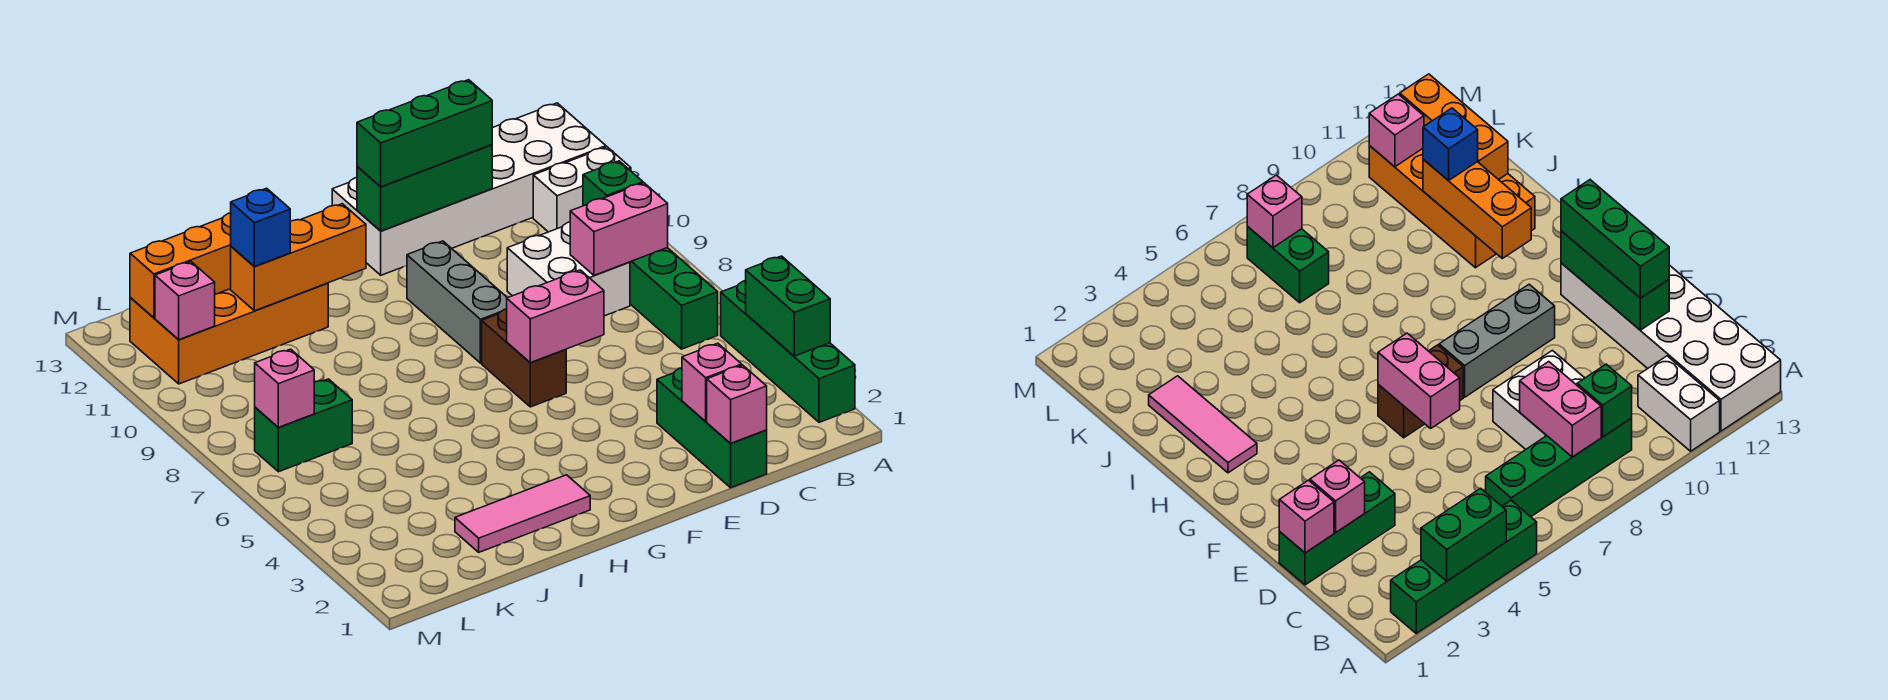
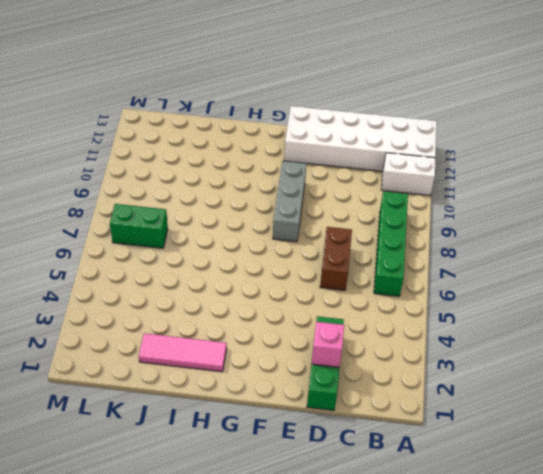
brown 1x2 brick [320,227,352,290] -> brown 1x2 brick moved to [482,309,566,407]
none -> green 1x4 brick [721,281,855,422]
none -> white 2x2 brick [507,222,630,316]
none -> orange 2x4 brick [130,283,328,384]

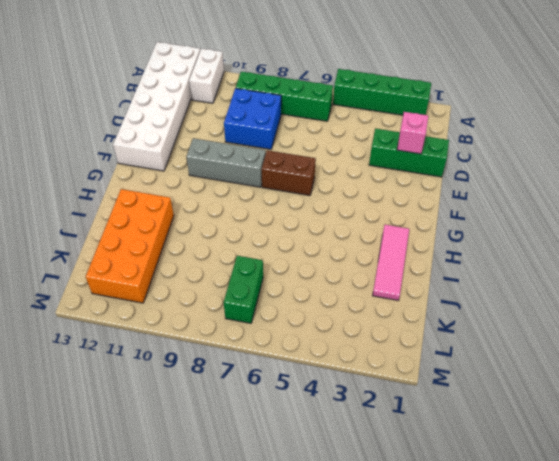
blue 2x2 brick [224,88,281,149] -> white 2x2 brick [507,222,630,316]
none -> green 1x2 brick [746,256,830,356]
none -> pink 1x2 brick [570,183,668,275]
none -> green 1x1 brick [583,161,643,206]

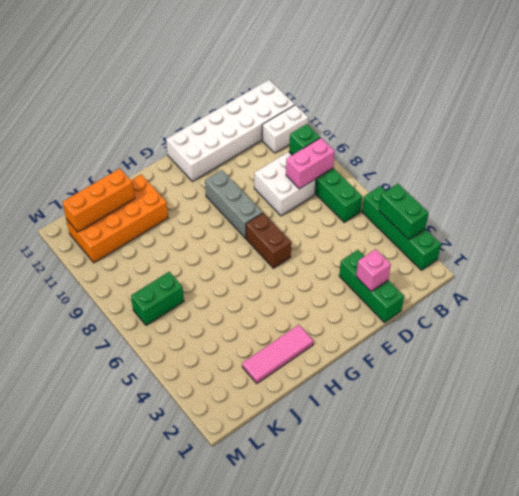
none -> pink 1x1 brick [707,365,767,443]
none -> green 1x3 brick [357,145,492,231]
none -> pink 1x2 brick [507,270,604,363]

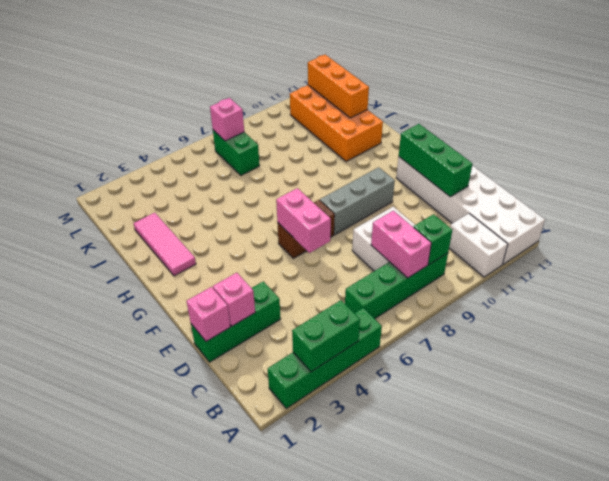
none -> orange 1x3 brick [231,204,366,311]
none -> pink 1x1 brick [155,262,215,340]
none -> green 1x3 brick [357,80,492,187]

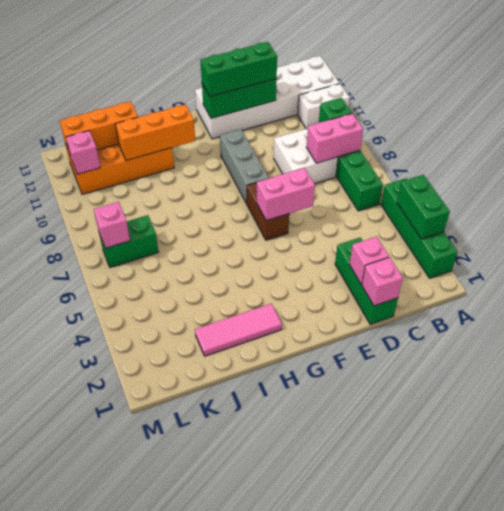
none -> blue 1x1 brick [231,188,290,267]

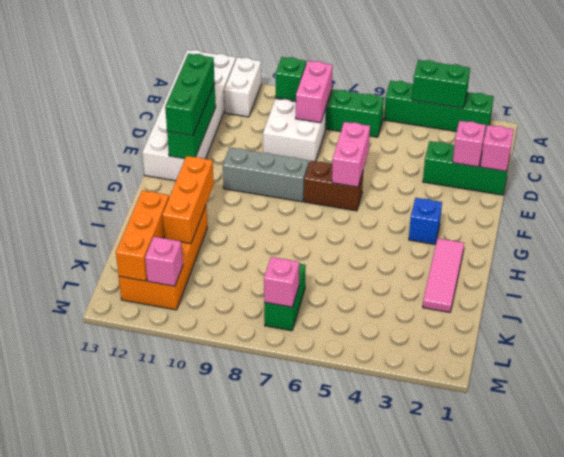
blue 1x1 brick [409,198,442,244] -> blue 1x1 brick moved to [231,188,290,267]

